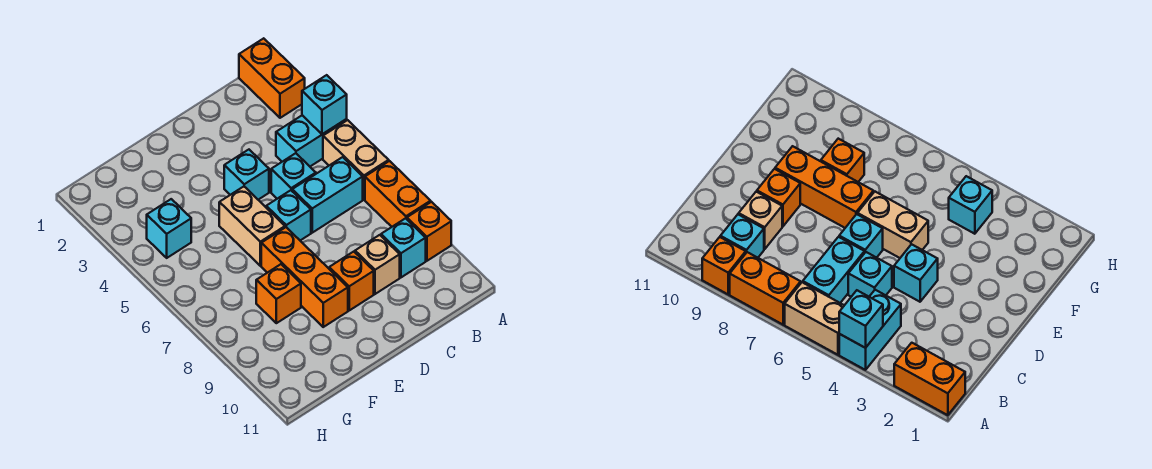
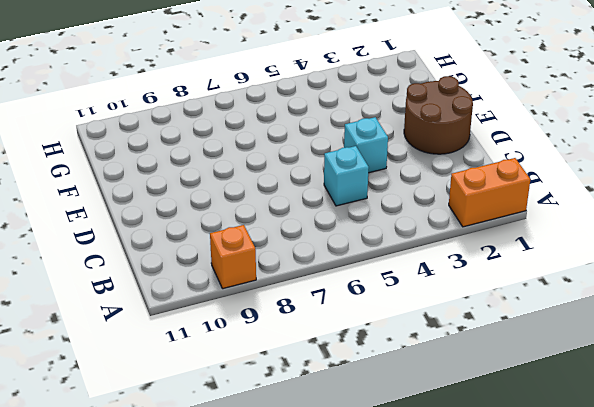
brown 2x2 round brick [404,76,473,154] -> none
none -> cyan 1x2 brick [276,115,347,166]
none -> tan 1x2 brick [323,120,389,200]
none -> orange 1x2 brick [365,161,431,227]

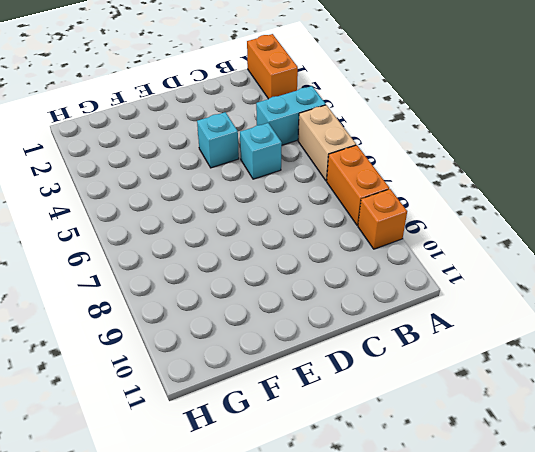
none -> cyan 1x2 brick [292,157,363,233]
none -> cyan 1x1 brick [381,218,426,277]
none -> tan 1x1 brick [355,235,400,294]

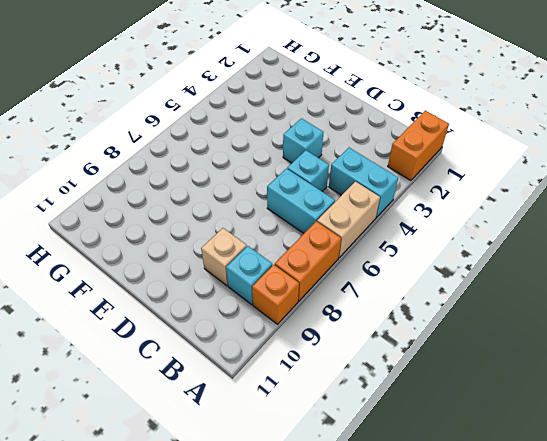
none -> cyan 1x1 brick [266,190,311,240]
none -> orange 1x1 brick [329,252,374,310]
none -> tan 1x2 brick [219,187,285,266]

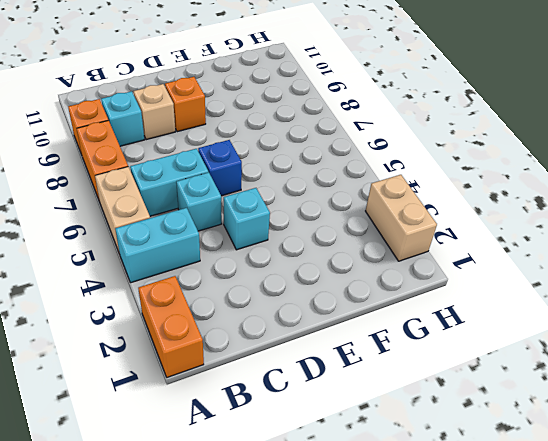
blue 1x1 brick [198,140,242,196] -> cyan 1x1 brick [266,190,311,240]
tan 1x2 brick [366,175,437,261] -> tan 1x2 brick moved to [219,187,285,266]
none -> orange 1x3 brick [261,227,348,327]
none -> orange 1x1 brick [256,264,301,323]
none -> cyan 1x1 brick [147,199,191,258]

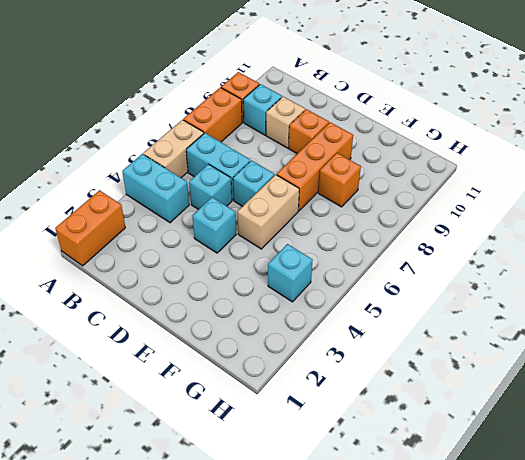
none -> cyan 1x1 brick [302,75,347,134]

